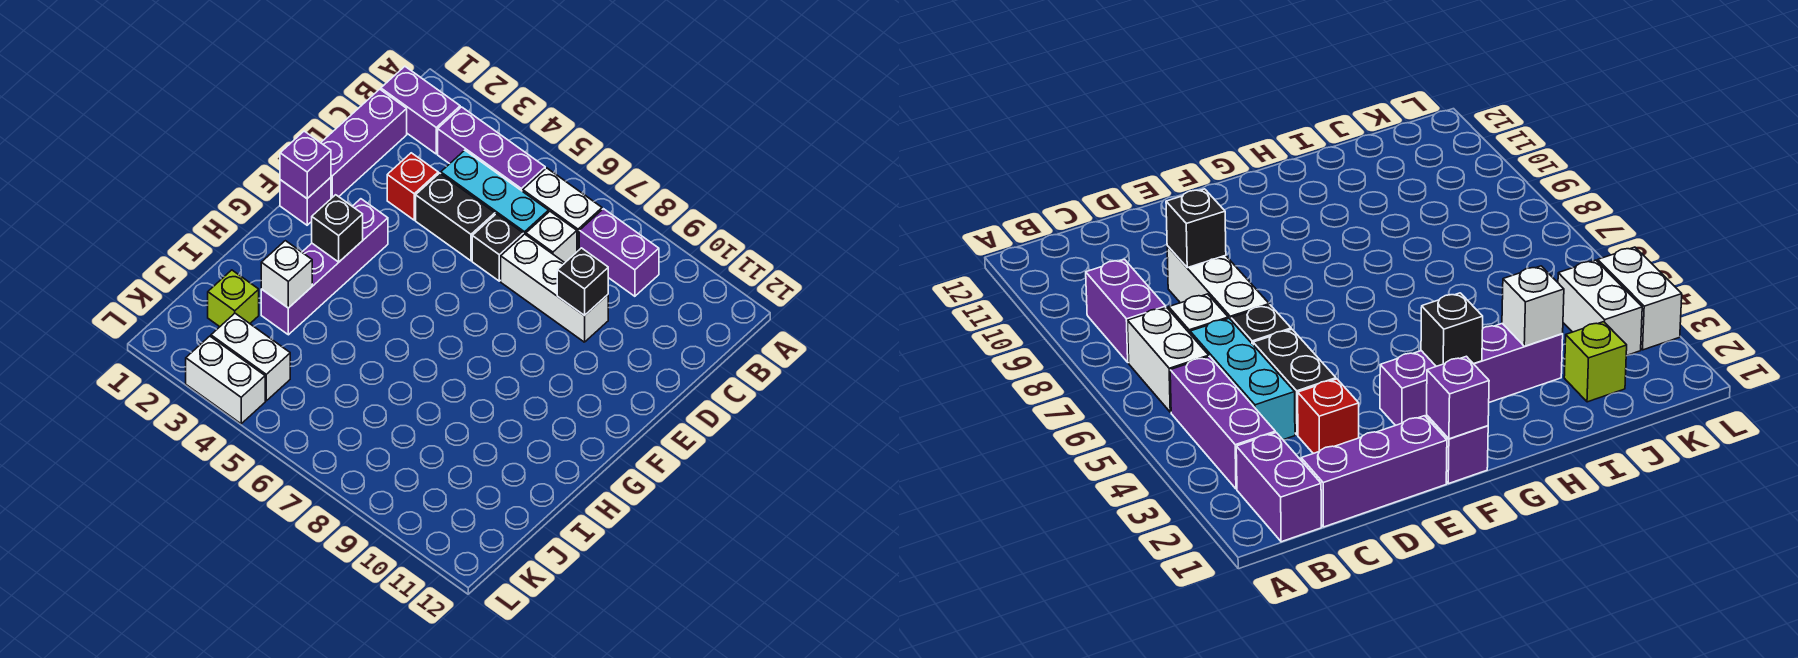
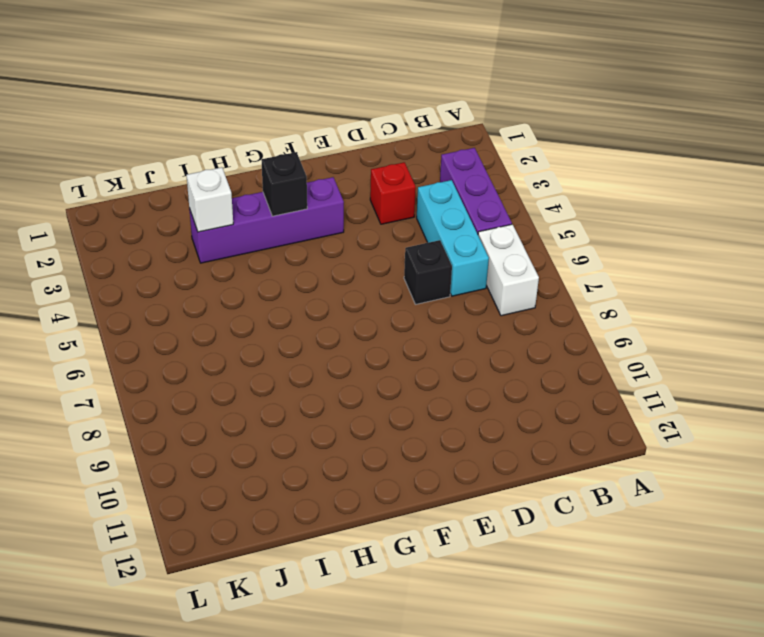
none -> purple 1x2 brick [381,66,460,154]
none -> purple 1x2 brick [579,209,659,296]
none -> purple 1x3 brick [321,89,407,198]

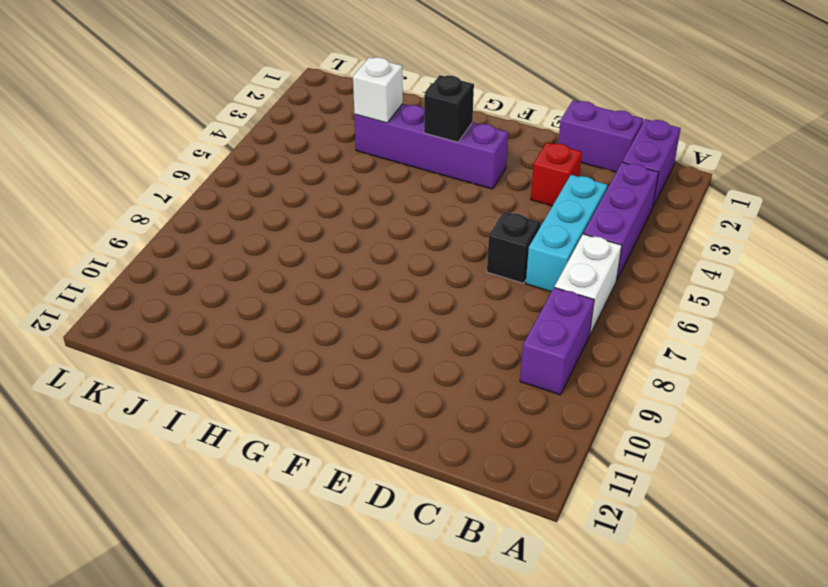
purple 1x2 brick [558,101,643,172] -> purple 1x3 brick [321,89,407,198]
none -> white 1x1 brick [526,211,577,263]
none -> black 1x2 brick [416,173,495,261]
none -> white 1x3 brick [501,234,608,342]

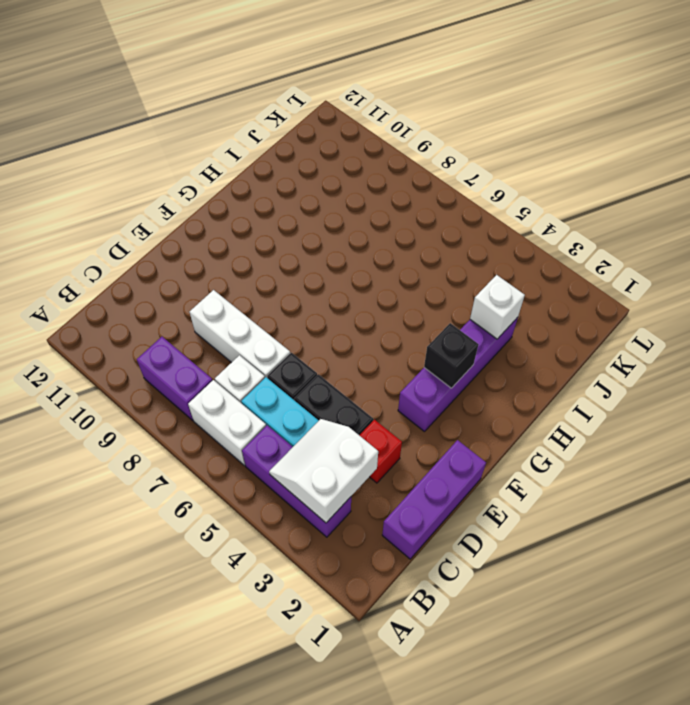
white 2x2 slope [269,419,378,523] -> none
none -> purple 1x2 brick [381,66,460,154]
none -> purple 1x1 brick [280,178,331,225]
none -> lime 1x1 brick [208,270,259,327]

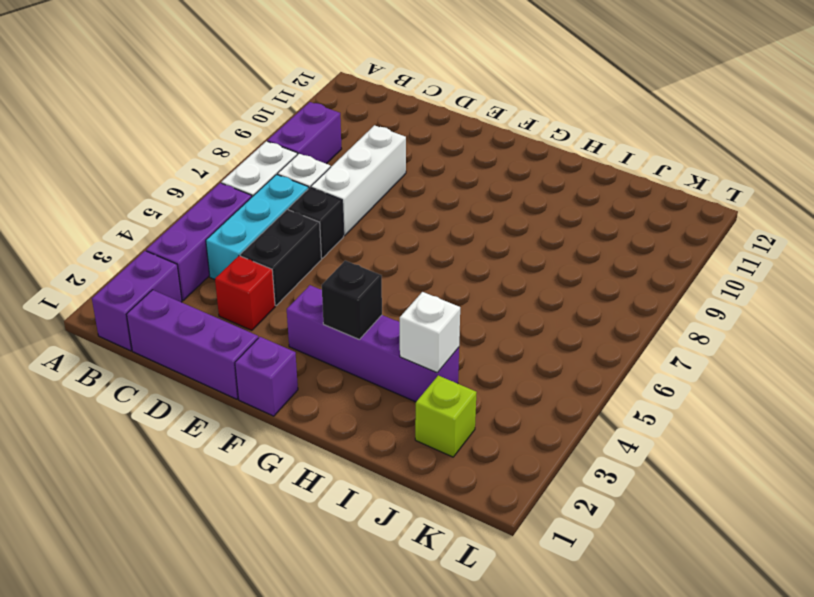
none -> white 1x2 brick [211,313,290,401]
none -> white 1x2 brick [186,336,265,424]
none -> black 1x1 brick [557,248,608,316]

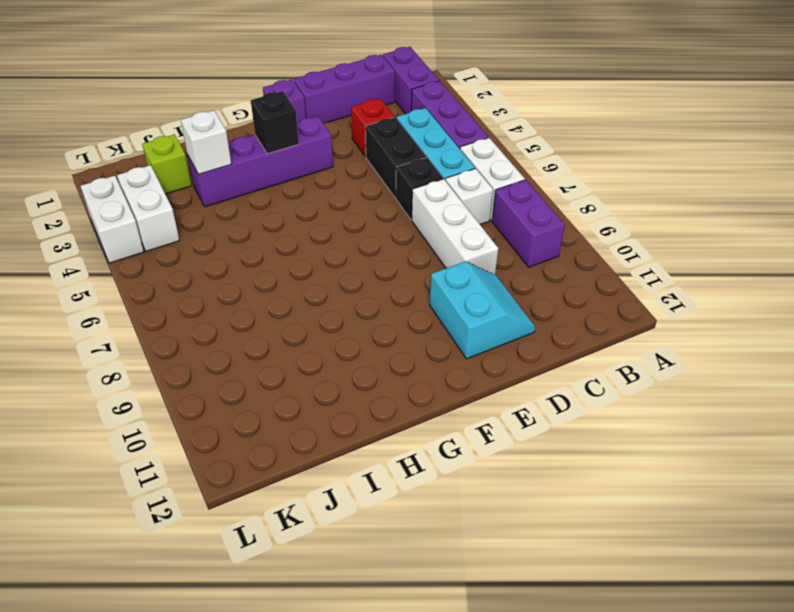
cyan 2x2 slope [430,261,535,359] -> none
none -> black 1x1 brick [557,248,608,316]
none -> purple 1x1 brick [280,131,331,198]

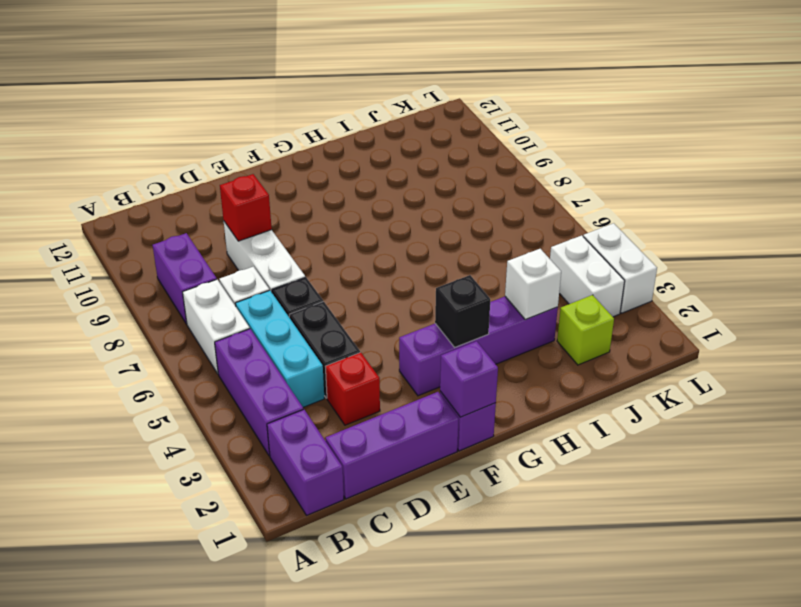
red 1x1 brick [220,174,272,241] -> black 1x1 brick [557,248,608,316]

